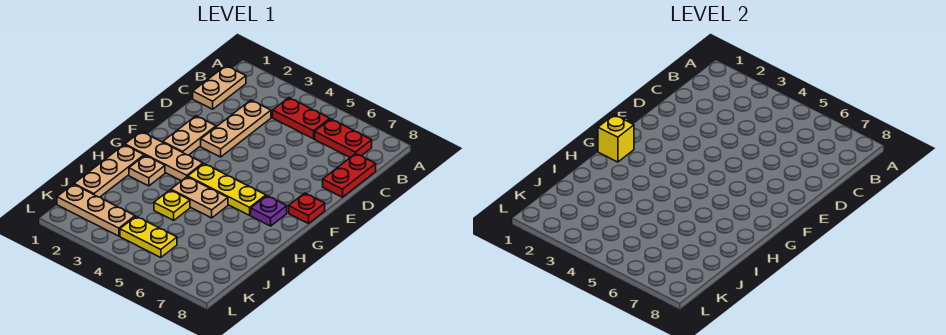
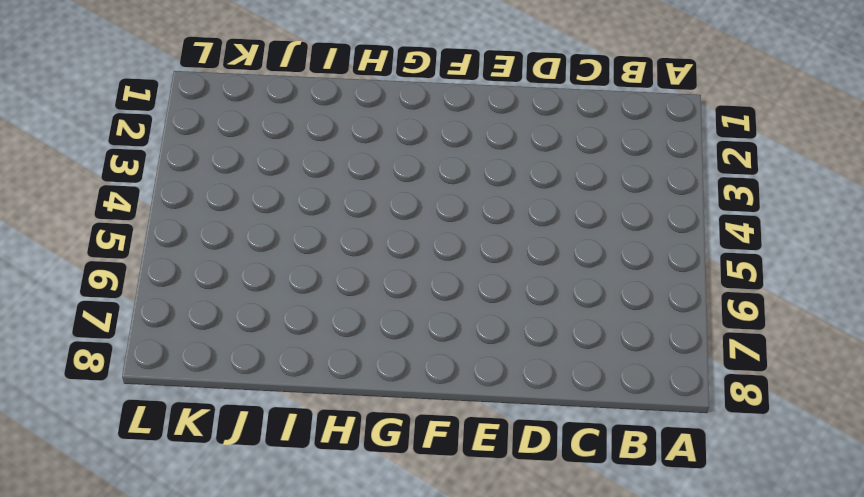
none -> tan 1x2 plate [193,66,246,109]
none -> red 1x2 plate [273,98,330,139]
none -> red 1x2 plate [315,119,372,157]

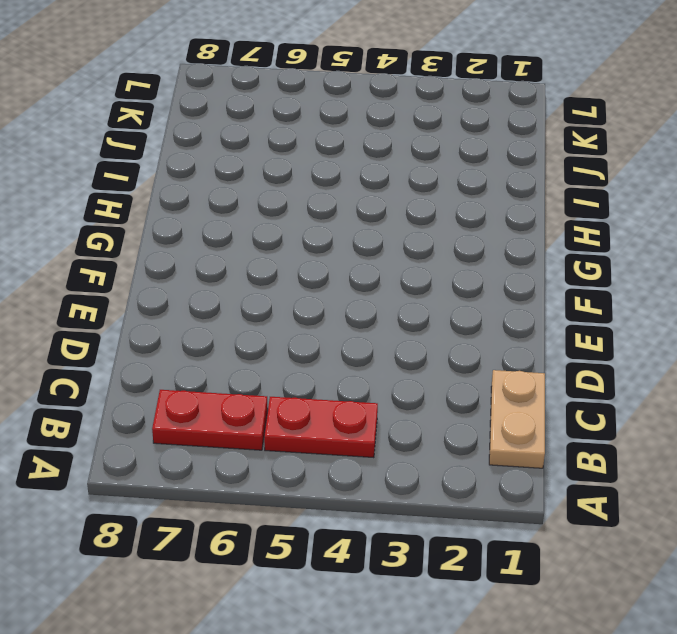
none -> tan 1x3 plate [201,100,271,157]
none -> red 1x2 plate [323,154,376,197]
none -> tan 1x2 plate [163,116,216,155]

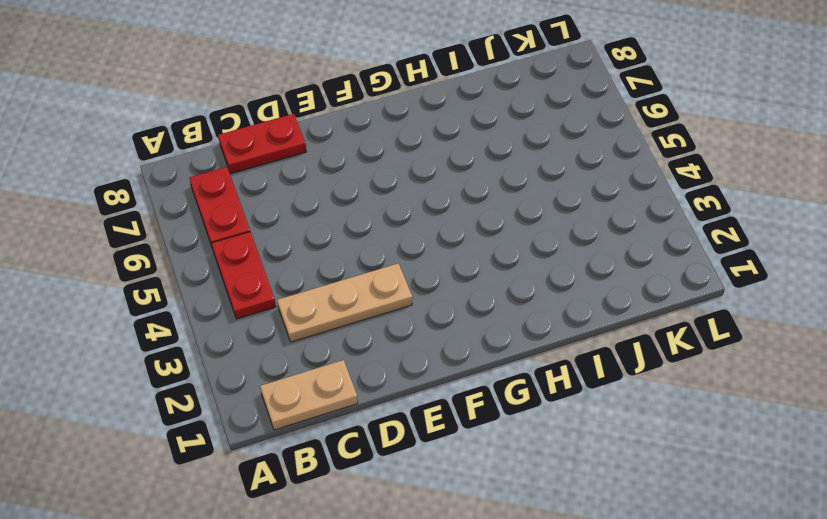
none -> tan 1x2 plate [163,116,216,155]
none -> red 1x1 plate [289,193,325,224]
none -> tan 1x3 plate [125,132,203,181]

